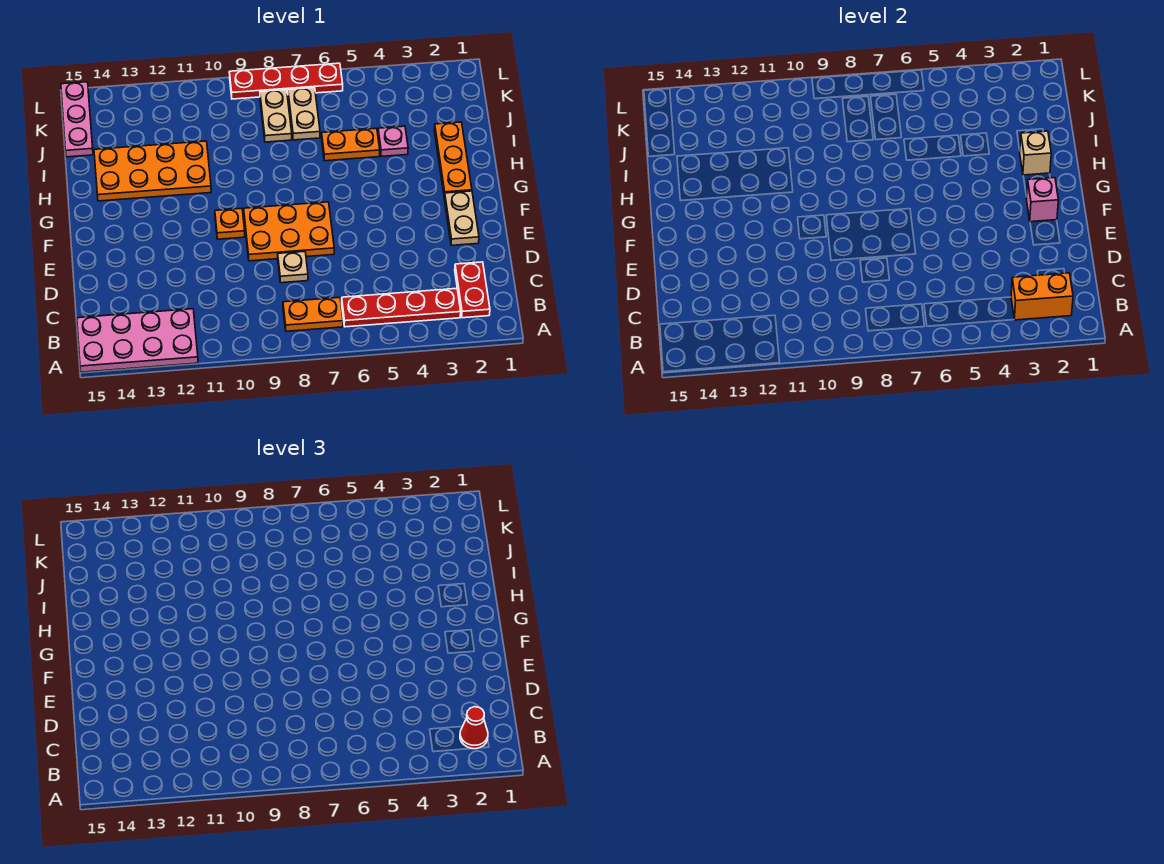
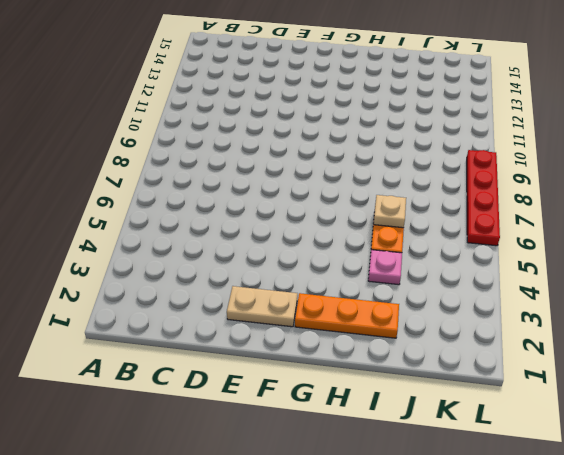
tan 1x1 plate [374,195,406,228] -> tan 1x1 plate moved to [278,251,308,283]
none -> pink 2x4 plate [77,309,198,372]
none -> red 1x2 plate [455,262,490,318]
none -> red 1x4 plate [342,288,461,327]

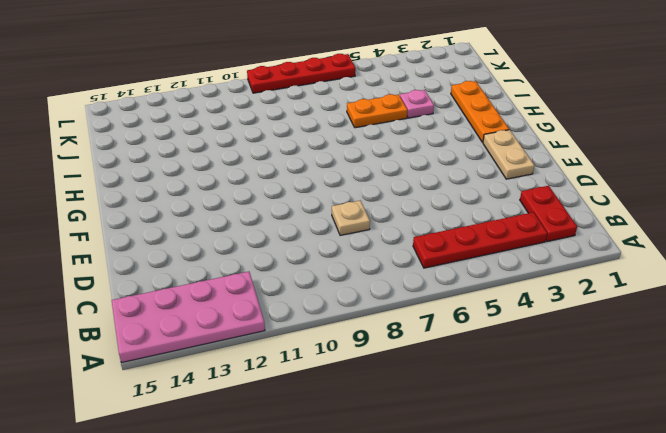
none -> orange 1x2 plate [283,297,343,331]
none -> orange 2x3 plate [244,202,334,261]
none -> orange 1x1 plate [215,208,245,239]

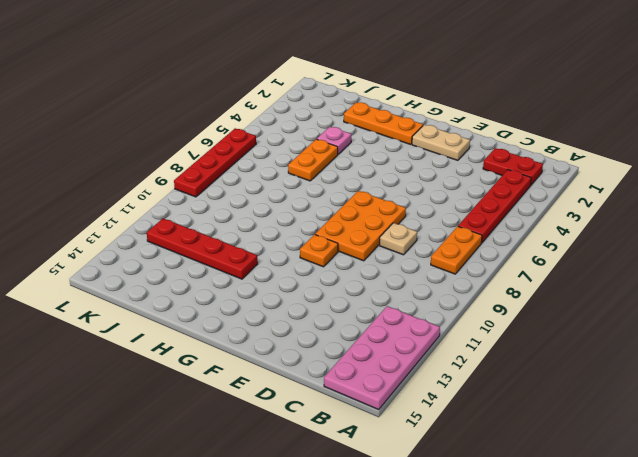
red 1x4 plate [147,218,258,279] -> orange 2x4 plate [94,141,211,201]
none -> tan 1x2 plate [288,88,320,140]
none -> tan 1x2 plate [260,90,292,142]
none -> pink 1x3 plate [61,82,93,157]

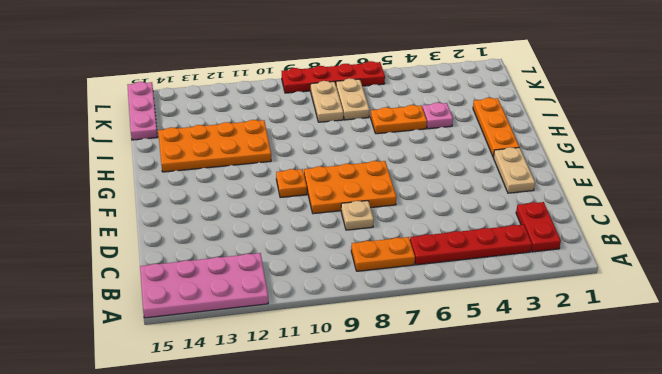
none -> orange 1x2 brick [1011,273,1073,320]
none -> pink 1x1 brick [1026,178,1058,222]
none -> tan 1x1 brick [1020,131,1051,175]

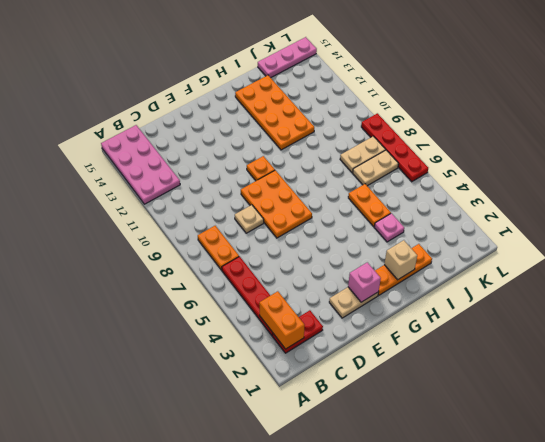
none -> red 1x1 cone [460,707,488,749]

